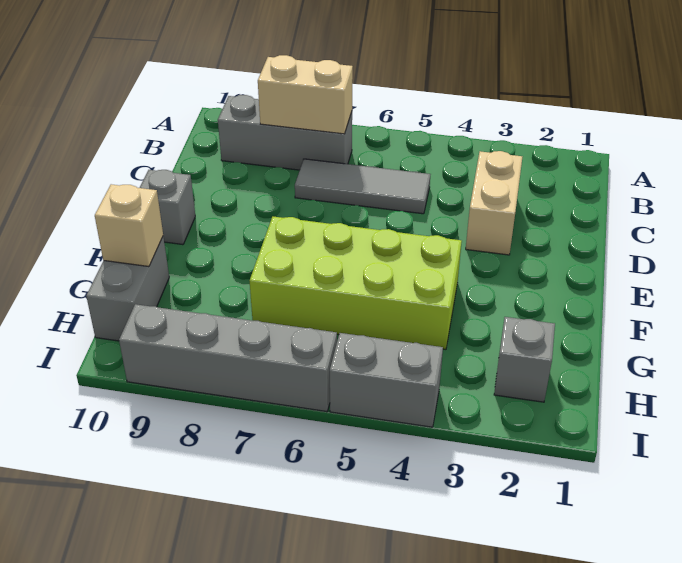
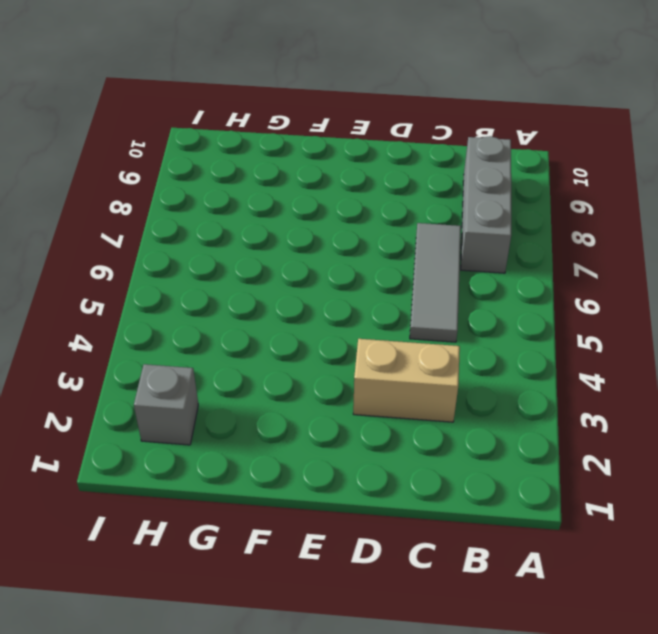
none -> grey 1x1 brick [140,170,195,245]
none -> lime 2x4 brick [250,217,462,349]

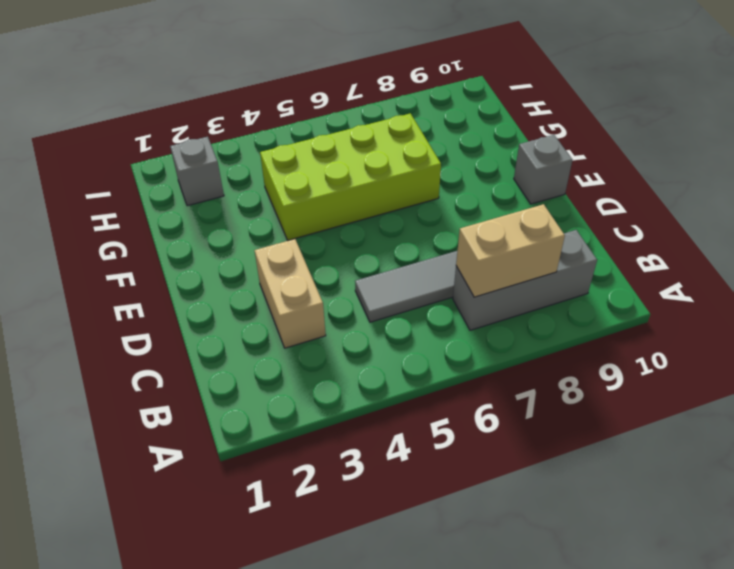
none -> grey 1x2 brick [86,236,169,341]
none -> grey 1x2 brick [330,333,443,427]

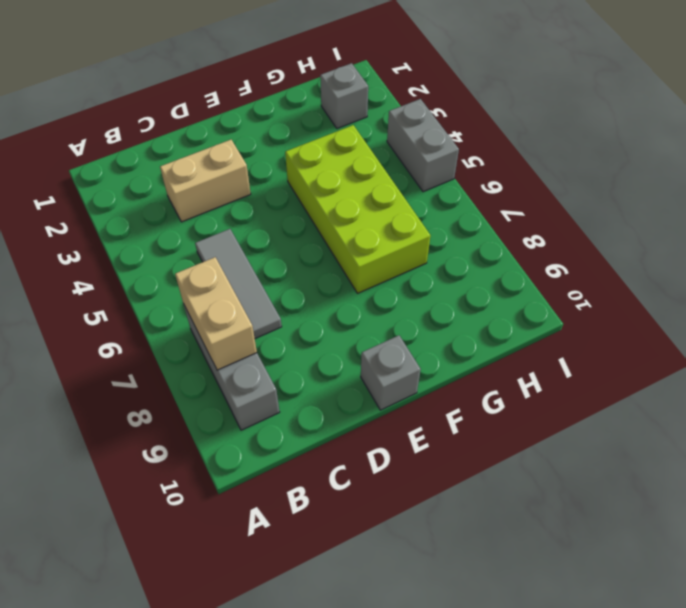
none -> grey 1x2 brick [86,236,169,341]
none -> grey 1x4 brick [119,304,337,412]

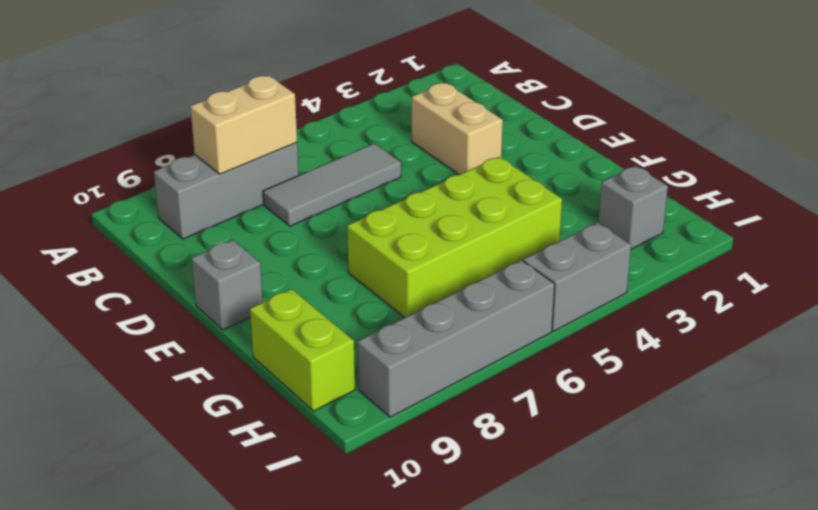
lime 1x2 brick [250,289,355,411] -> grey 1x2 brick [86,236,169,341]
none -> tan 1x1 brick [95,184,163,267]

